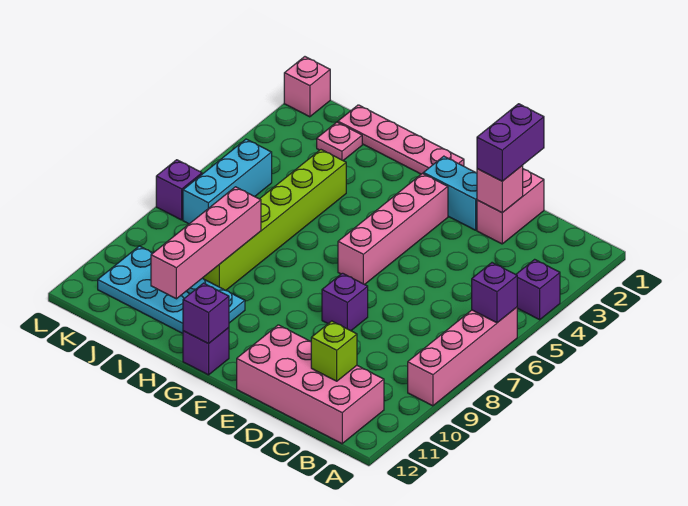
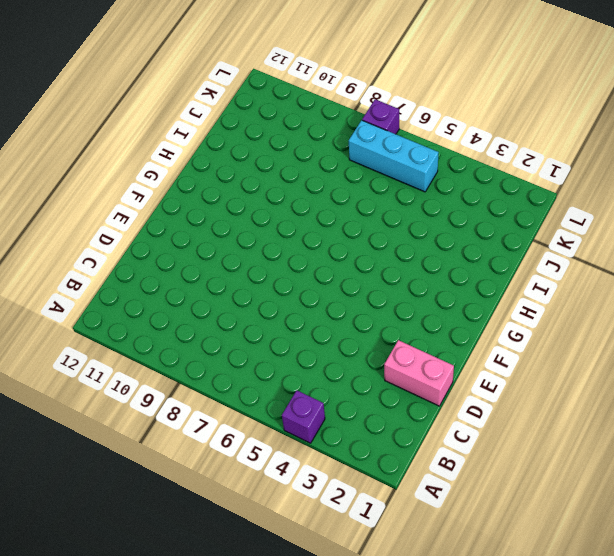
none -> pink 1x4 brick [408,307,517,406]
none -> pink 2x4 brick [237,325,384,444]
none -> cyan 1x2 brick [423,156,477,230]

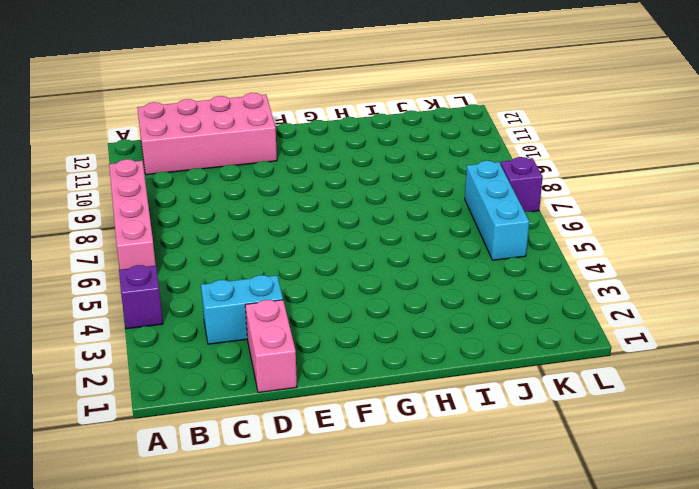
cyan 1x2 brick [201,275,283,344] -> cyan 1x2 brick moved to [423,156,477,230]
none -> purple 1x1 brick [322,273,368,331]
none -> pink 1x4 brick [338,174,448,285]
none -> pink 1x4 plate [338,105,464,174]

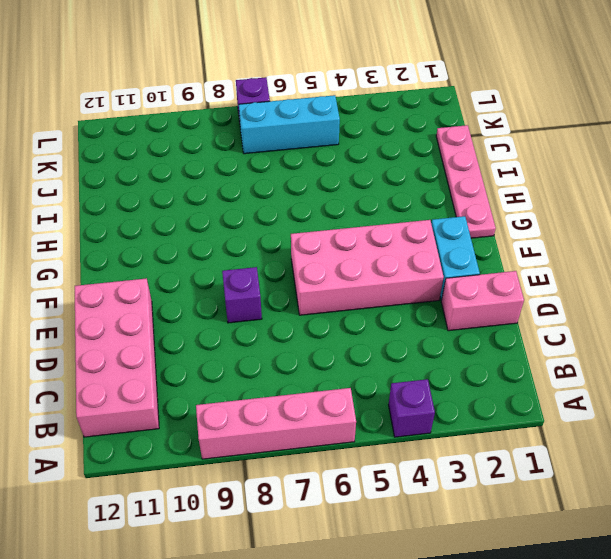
pink 2x4 brick [291,220,444,315] -> pink 1x4 brick [338,174,448,285]
none -> purple 1x1 brick [183,328,229,375]
none -> cyan 2x4 plate [98,246,245,333]
none -> lime 1x6 brick [203,150,346,290]

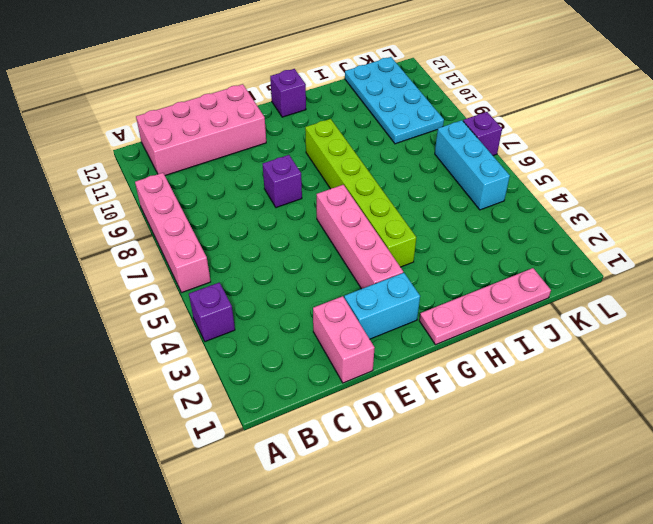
lime 1x6 brick [305,119,416,267] -> lime 1x6 brick moved to [203,150,346,290]
cyan 2x4 plate [345,57,444,144] -> cyan 2x4 plate turned to [98,246,245,333]
none -> pink 1x1 plate [317,122,362,160]
none -> pink 1x1 brick [284,57,330,117]
none -> purple 1x1 brick [472,263,517,323]

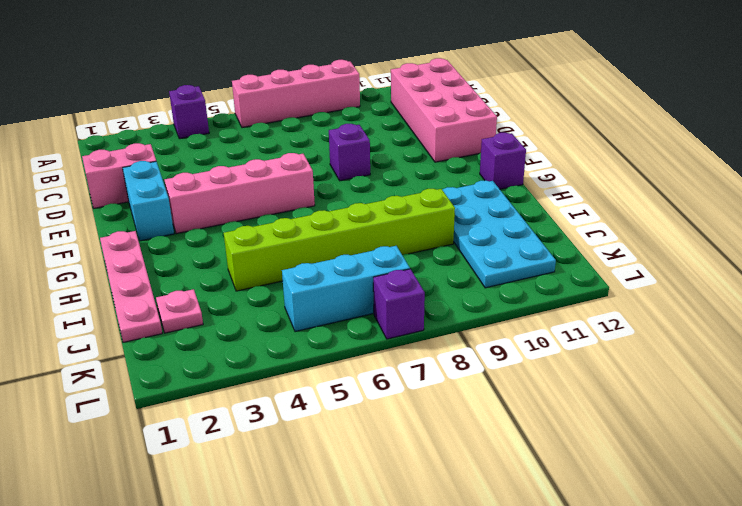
none -> pink 1x1 brick [284,57,330,117]
none -> purple 1x1 brick [472,263,517,323]
none -> lime 1x1 brick [311,321,357,381]

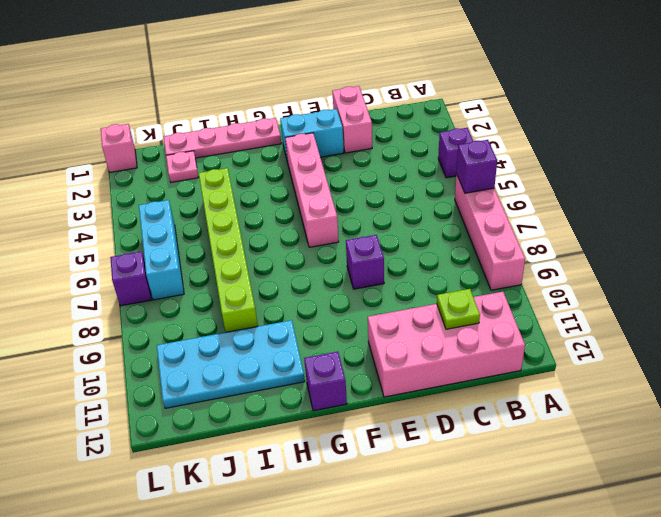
lime 1x1 plate [437,289,480,329] -> lime 1x1 brick [311,321,357,381]
none -> pink 1x1 brick [477,166,523,213]
none -> purple 1x1 brick [183,283,229,344]
none -> pink 1x4 brick [151,187,261,299]

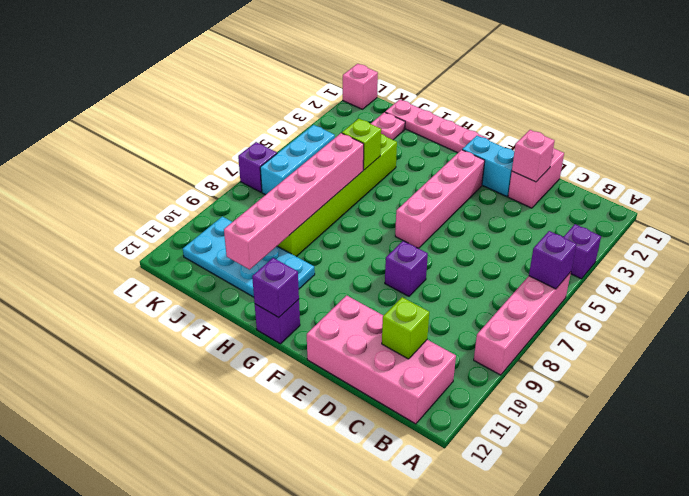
lime 1x1 brick [342,119,381,170] -> none
pink 1x6 brick [224,133,364,269] -> pink 1x4 brick [151,187,261,299]
none -> purple 1x2 brick [477,104,544,181]

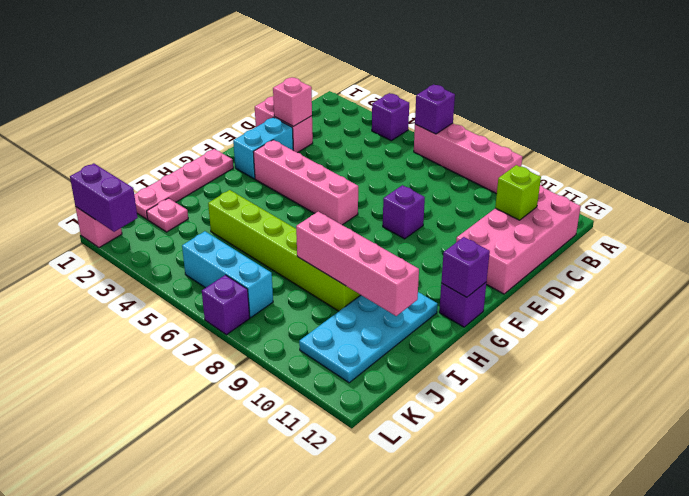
purple 1x2 brick [70,163,138,232] -> purple 1x2 brick moved to [477,104,544,181]

